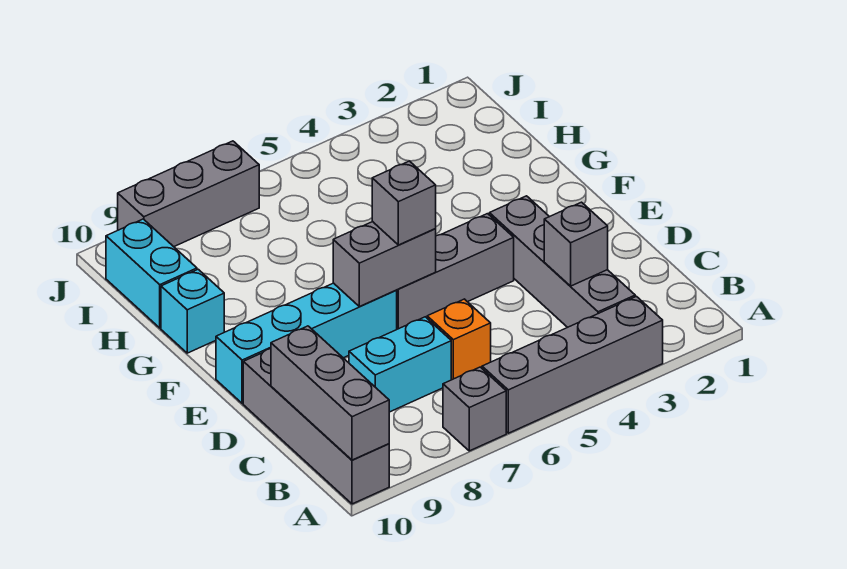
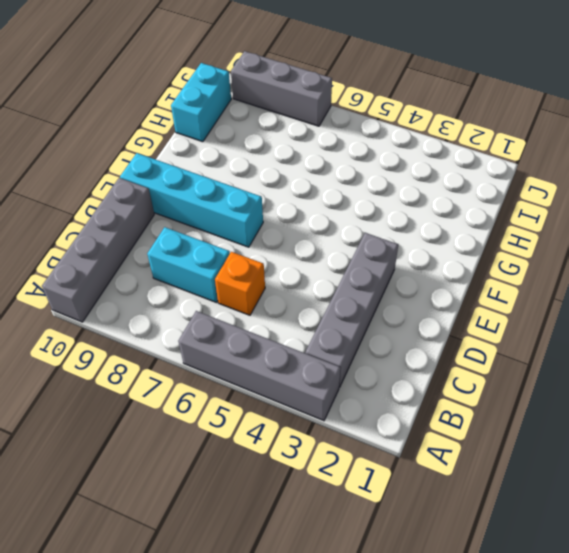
none -> grey 1x1 brick [443,367,506,451]
none -> grey 1x3 brick [396,214,514,329]
none -> cyan 1x1 brick [161,269,224,353]

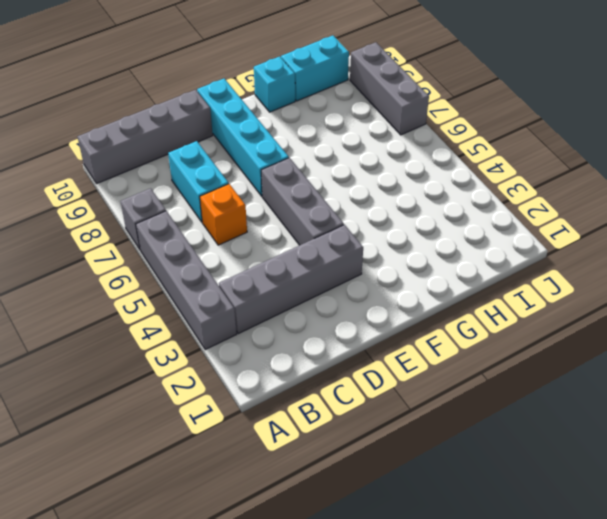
none -> grey 1x3 brick [271,326,389,460]
none -> grey 1x1 brick [544,202,608,286]
none -> grey 1x2 brick [333,222,436,307]

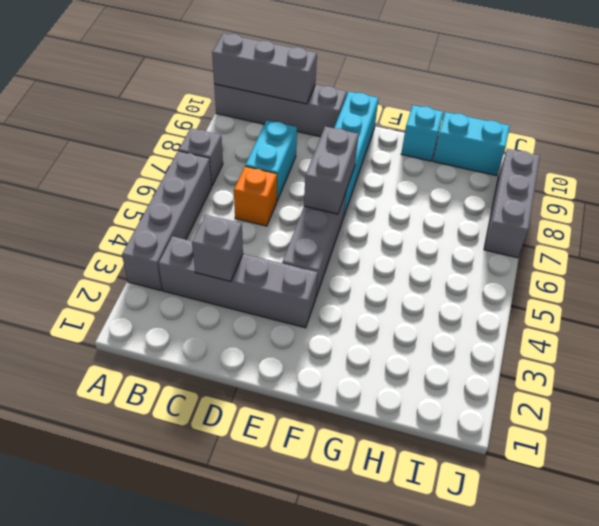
none -> grey 1x1 brick [372,161,436,245]

